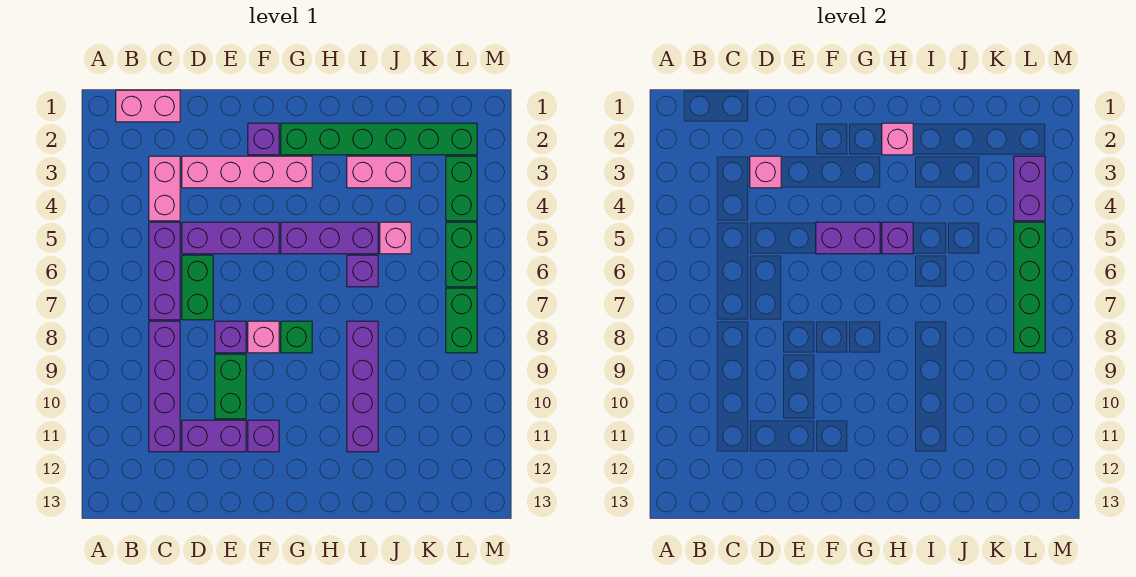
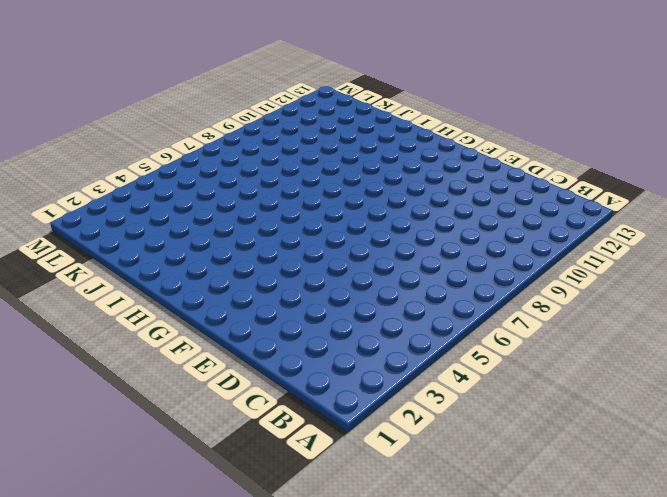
none -> pink 1x2 brick [116,90,180,122]
none -> pink 1x2 brick [149,156,180,221]
none -> purple 1x3 brick [149,222,180,320]

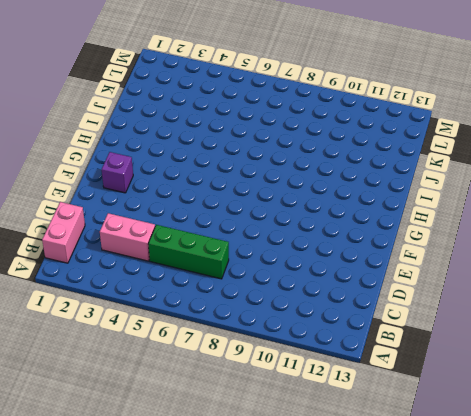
green 1x3 brick [148,225,229,279] -> purple 1x3 brick [149,222,180,320]
none -> purple 1x4 brick [149,321,180,452]
none -> pink 1x4 brick [182,156,312,188]
none -> purple 1x3 brick [182,222,279,254]

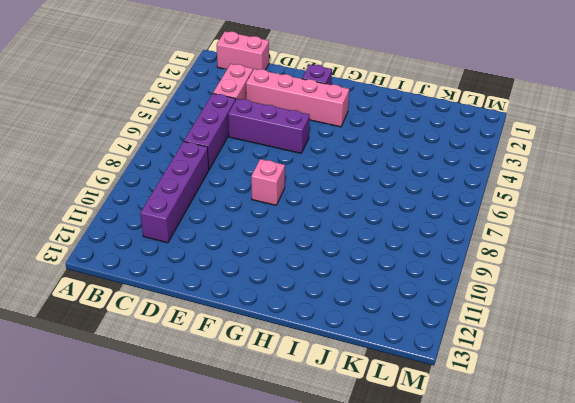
none -> green 1x2 brick [182,255,213,320]
none -> purple 1x2 brick [182,420,246,452]
none -> purple 1x1 brick [215,321,246,353]

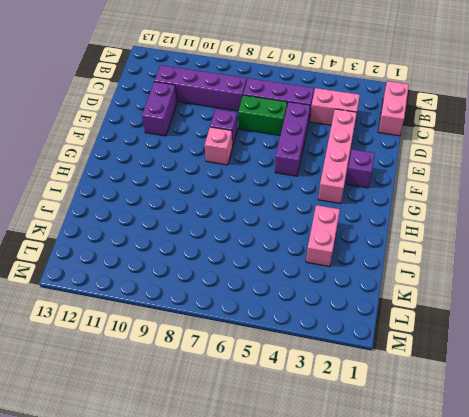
none -> green 1x2 brick [215,354,246,419]
none -> purple 1x1 brick [248,420,279,452]
none -> green 1x6 brick [281,123,477,155]

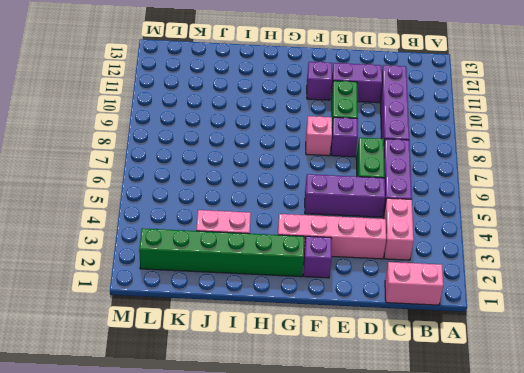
none -> purple 1x3 brick [281,222,378,254]
none -> green 1x1 brick [281,321,312,353]
none -> purple 1x1 brick [347,255,378,287]

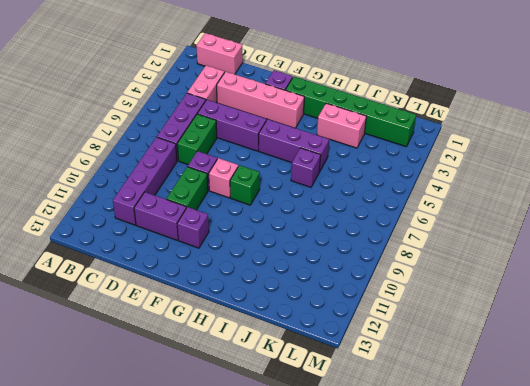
none -> purple 1x4 brick [347,321,378,452]
none -> pink 1x1 brick [380,222,411,254]
none -> green 1x2 brick [446,156,477,221]

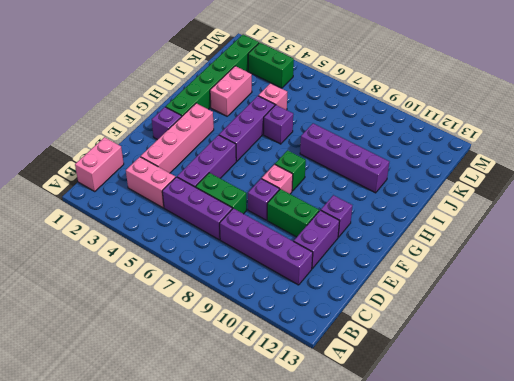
none -> green 1x2 brick [446,222,477,287]
none -> green 1x2 brick [446,288,477,353]
none -> pink 1x1 brick [750,156,781,188]

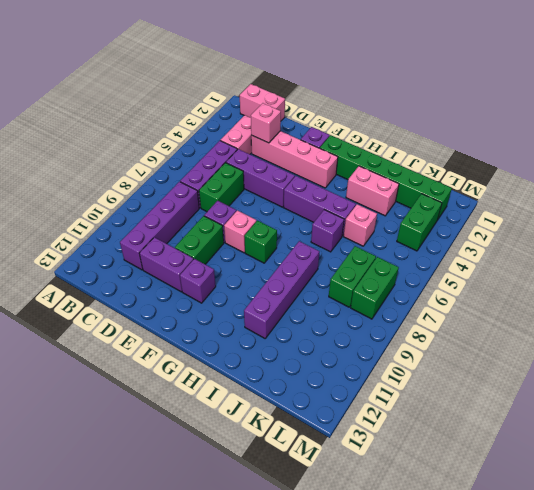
green 1x2 brick [329,246,376,307] -> green 1x2 brick moved to [446,222,477,287]
none -> purple 1x2 brick [816,222,880,254]
none -> pink 1x1 brick [882,123,913,155]
none -> purple 1x1 brick [882,222,913,254]

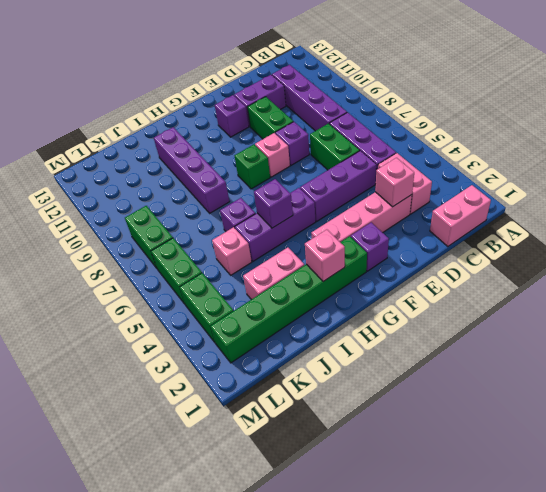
none -> purple 1x2 brick [816,222,880,254]
none -> purple 1x2 brick [1014,156,1045,221]
none -> green 1x4 brick [1014,222,1045,353]

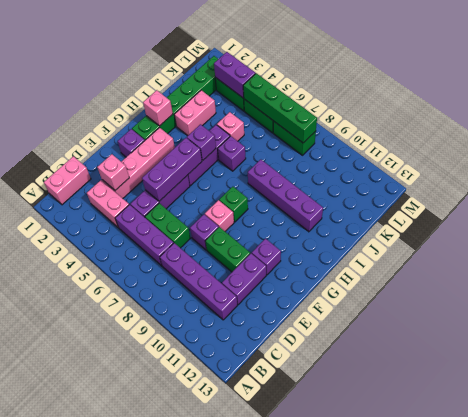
purple 1x3 brick [142,138,202,201] -> purple 1x2 brick [816,222,880,254]

